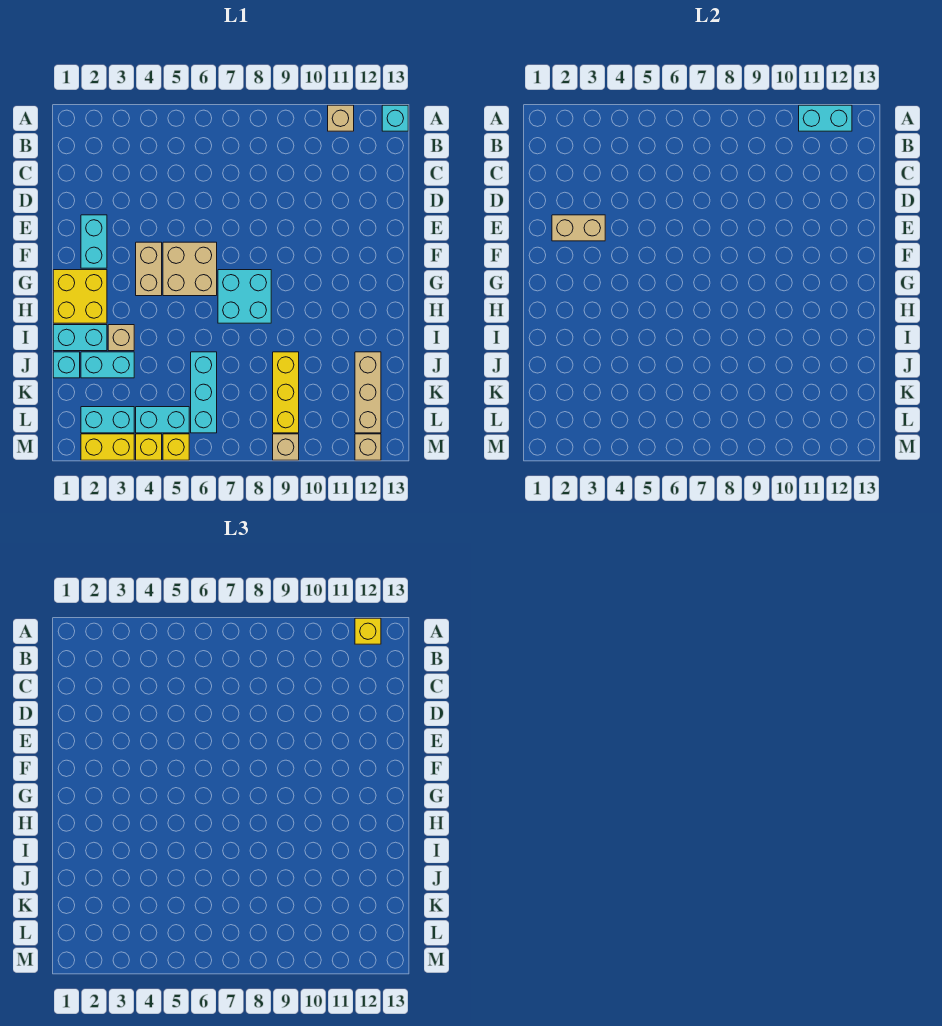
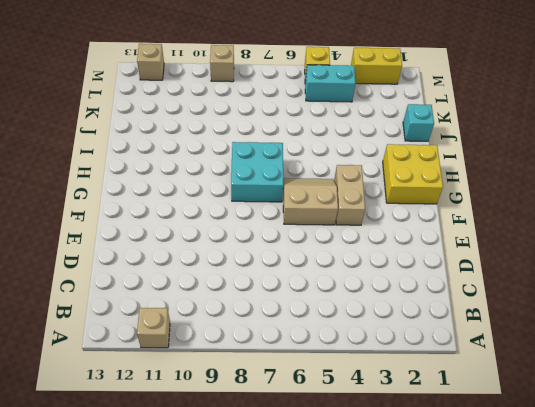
tan 2x2 slope [283,178,338,225] -> tan 2x2 brick [163,242,217,296]
none -> cyan 1x1 brick [382,105,408,131]
none -> cyan 1x2 brick [81,215,107,268]
none -> cyan 1x2 brick [53,325,107,351]

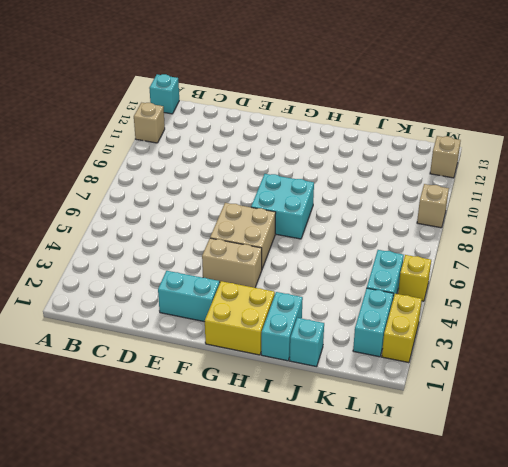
none -> tan 1x1 brick [108,325,134,351]
none -> cyan 1x2 brick [81,352,134,378]
none -> cyan 1x3 brick [191,352,217,433]

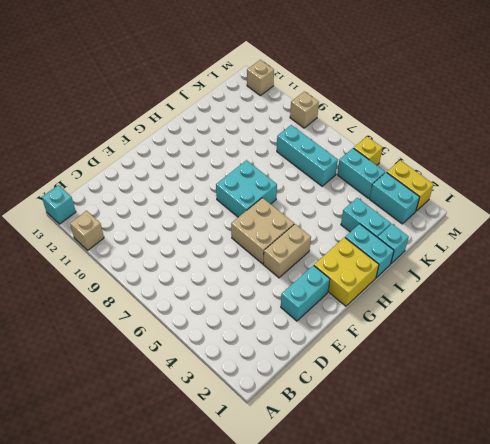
cyan 1x3 brick [277,125,338,186] -> cyan 1x3 brick turned to [191,352,217,433]
none -> tan 1x1 brick [108,325,134,351]
none -> yellow 1x3 brick [273,352,299,433]
none -> tan 1x3 brick [355,352,381,433]

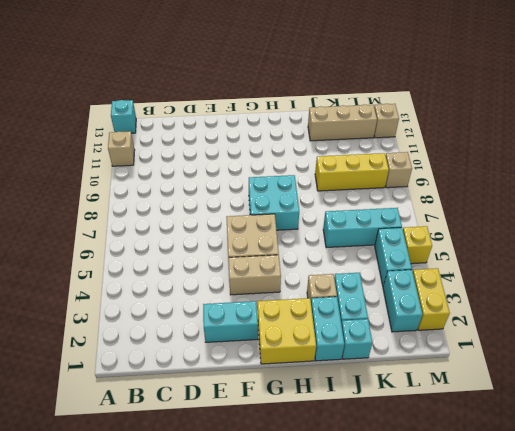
none -> yellow 1x1 brick [136,434,162,460]
none -> cyan 1x2 brick [799,105,852,131]
none -> tan 1x2 brick [552,215,605,241]

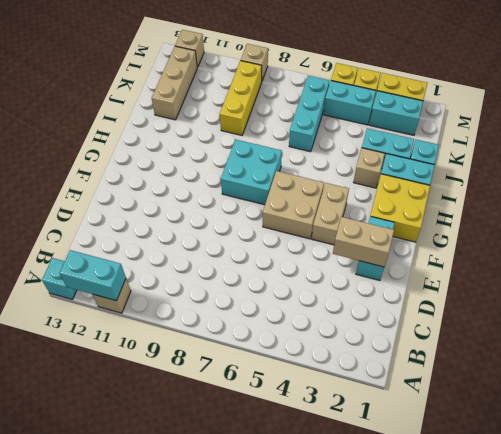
none -> yellow 1x1 brick [355,618,381,644]

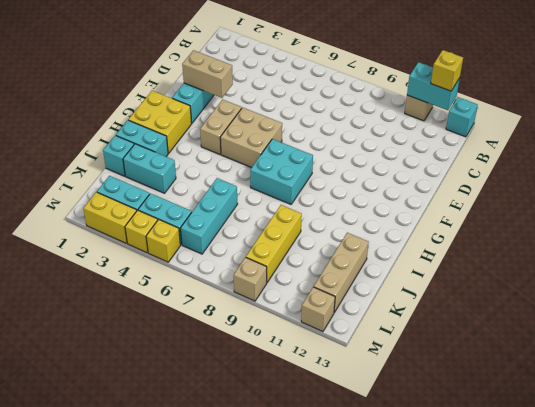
none -> tan 1x1 brick [108,325,134,351]

